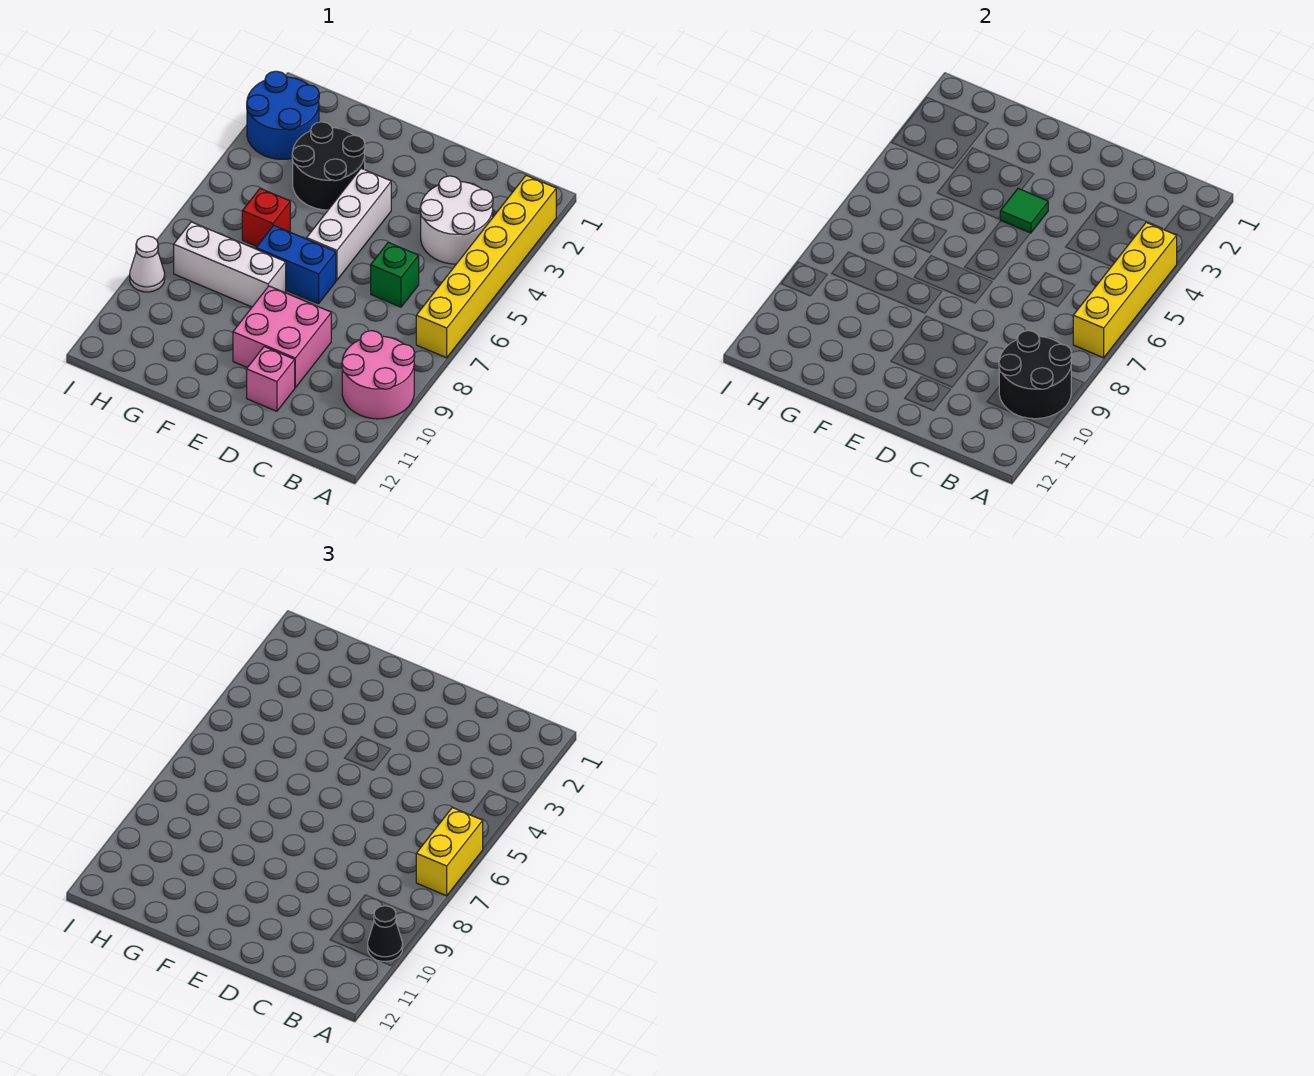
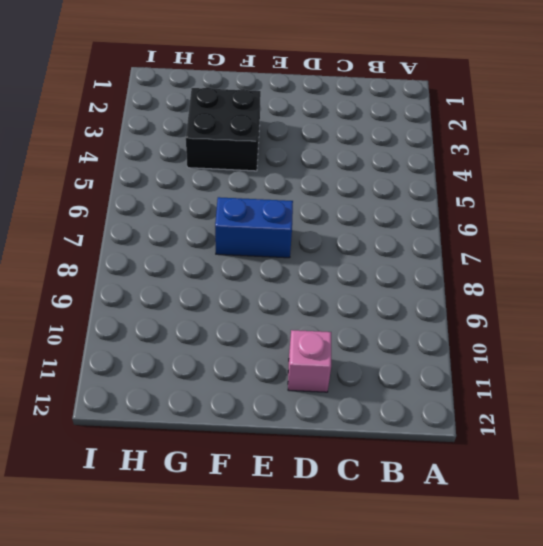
black 2x2 brick [186,87,261,171] -> black 2x2 round brick [292,122,365,210]
none -> yellow 1x6 brick [416,175,556,358]
none -> pink 2x2 round brick [342,331,415,419]
none -> white 2x2 round brick [420,176,493,264]

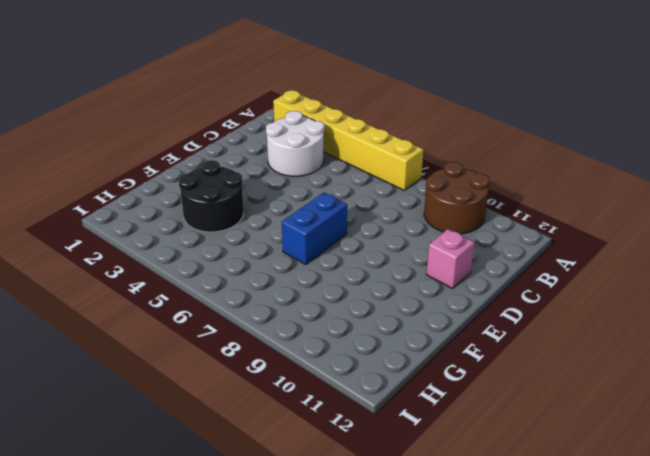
brown 2x2 round brick [424,162,490,234] -> pink 2x2 round brick [342,331,415,419]
none -> green 1x1 brick [371,242,419,307]
none -> pink 2x2 brick [233,286,331,388]
none -> white 1x3 brick [307,168,391,280]

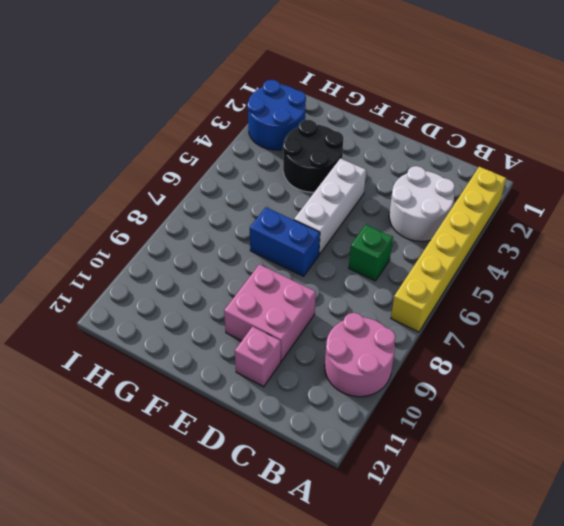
none -> white 1x3 brick [174,222,286,307]
none -> red 1x1 brick [242,188,290,246]
none -> white 1x1 cone [130,236,165,292]

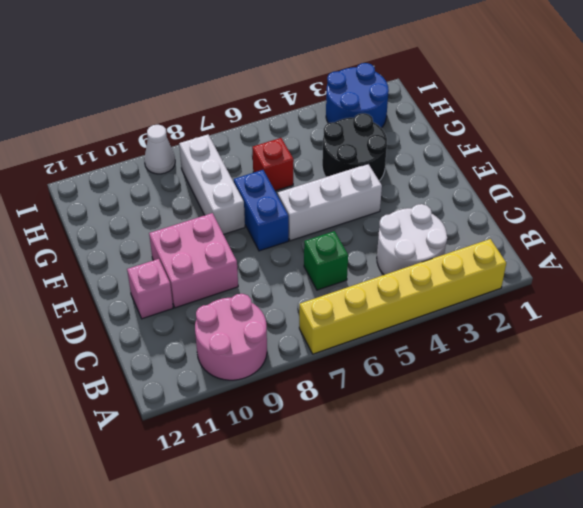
none -> yellow 1x4 brick [1073,222,1177,358]
none -> black 2x2 round brick [999,331,1072,419]
none -> green 1x1 tile [1000,189,1048,233]

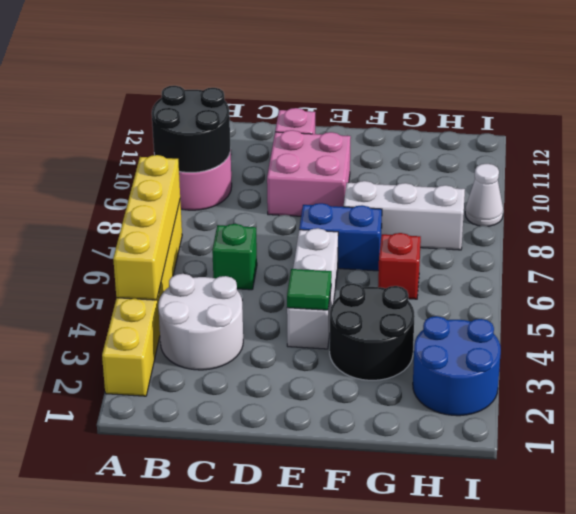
none -> yellow 1x2 brick [416,807,483,896]
none -> black 1x1 cone [368,906,403,962]

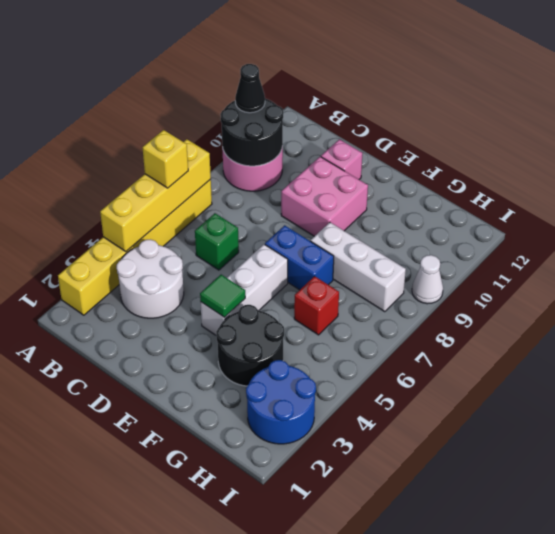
yellow 1x1 brick [142,130,188,188] -> yellow 1x2 brick [416,807,483,896]

